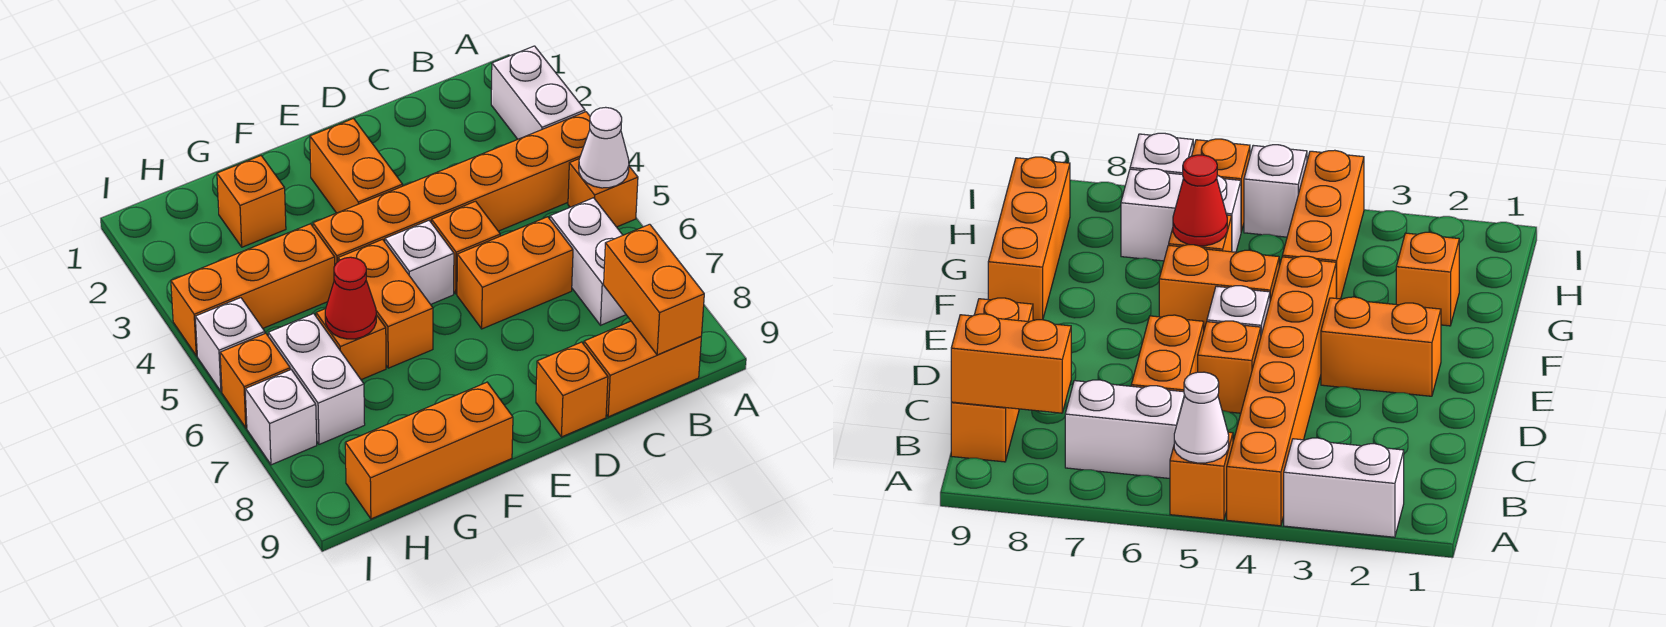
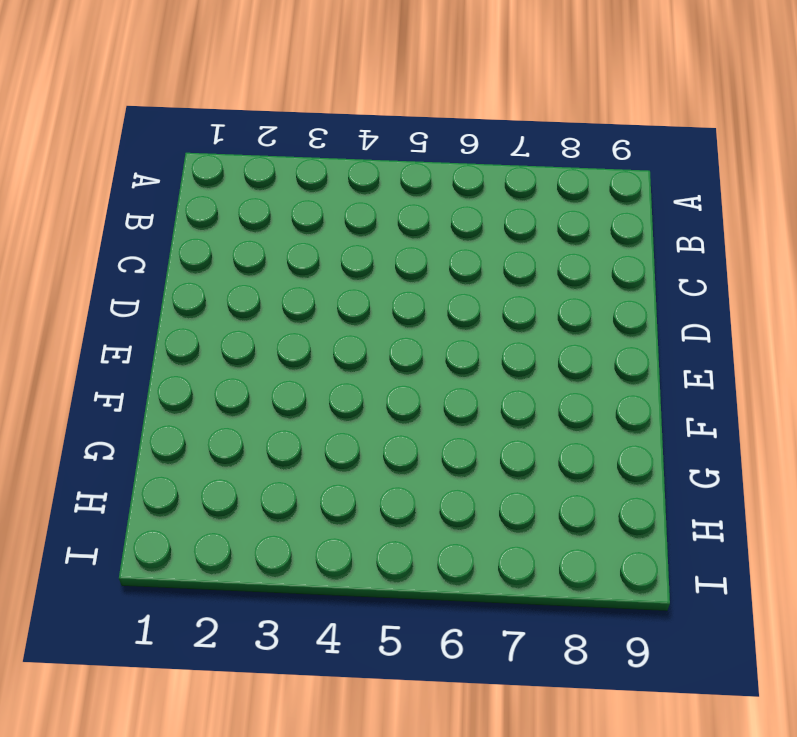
none -> white 1x2 brick [491,46,585,139]
none -> orange 1x6 brick [313,112,590,265]
none -> orange 1x1 brick [568,159,638,227]

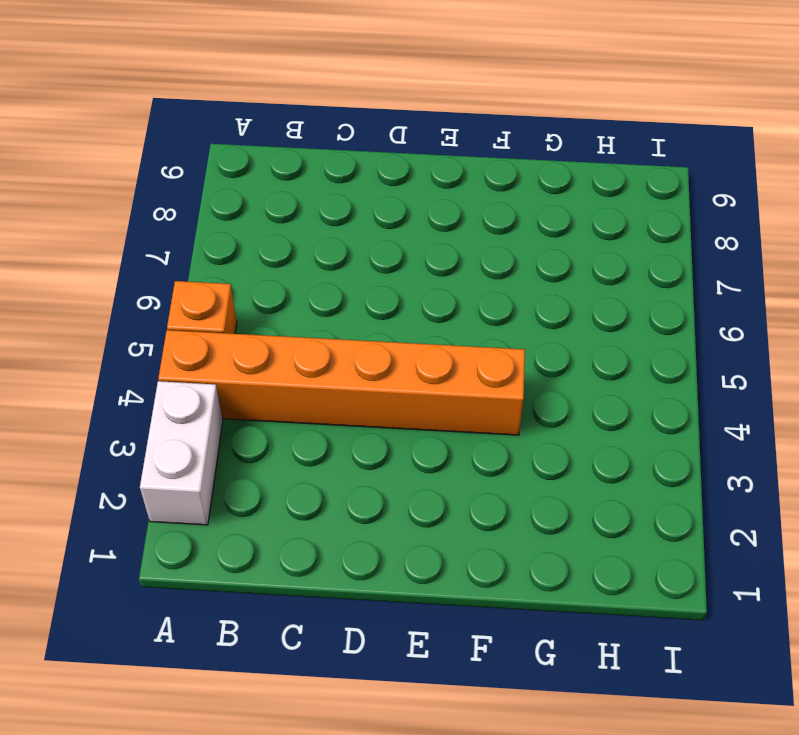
none -> white 1x2 brick [550,198,626,325]
none -> orange 1x2 brick [584,321,701,417]
none -> orange 1x2 brick [457,217,573,329]

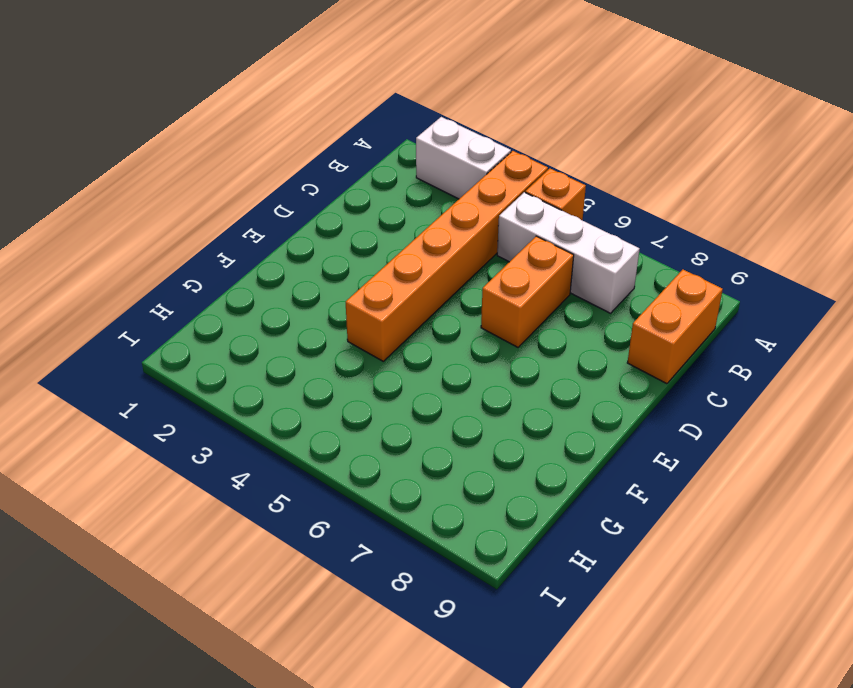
white 1x3 brick [497,192,640,313] -> white 1x2 brick [550,198,626,325]
none -> orange 1x1 brick [432,201,500,294]
none -> orange 1x1 brick [536,342,608,437]
none -> orange 1x2 brick [310,119,403,213]

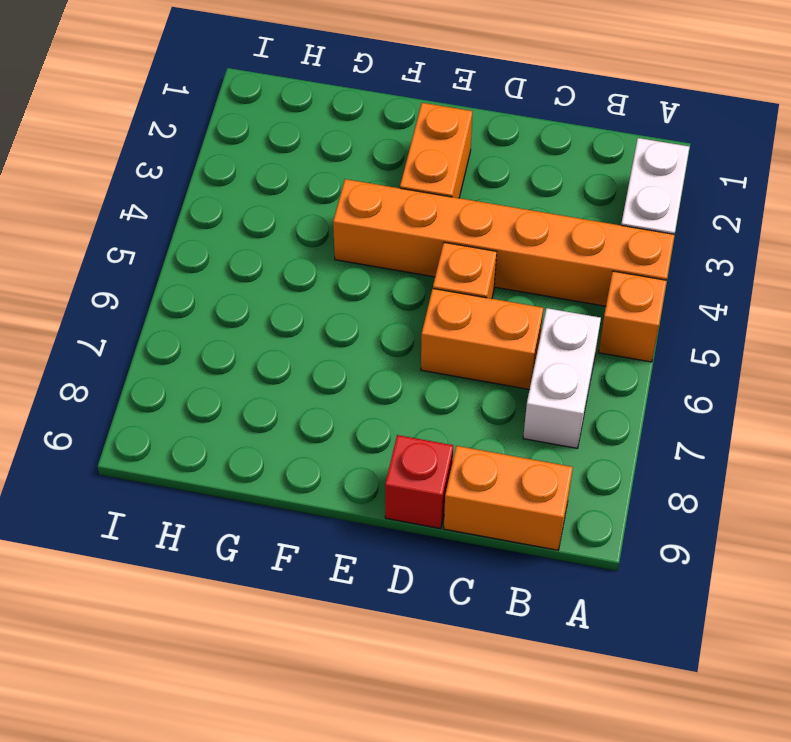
red 1x1 brick [385,435,453,529] -> orange 1x1 brick [536,342,608,437]
none -> white 1x1 brick [385,221,454,304]
none -> orange 1x2 brick [338,239,433,368]
none -> orange 1x3 brick [345,382,513,519]

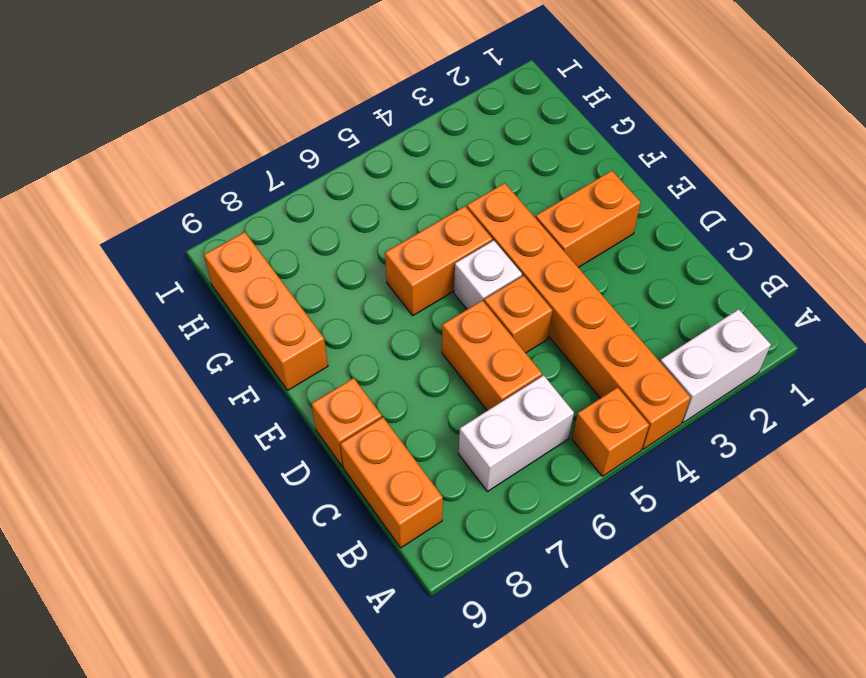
none -> orange 1x1 brick [217,156,286,247]
none -> orange 1x3 brick [171,224,335,356]
none -> orange 1x1 brick [316,309,386,380]

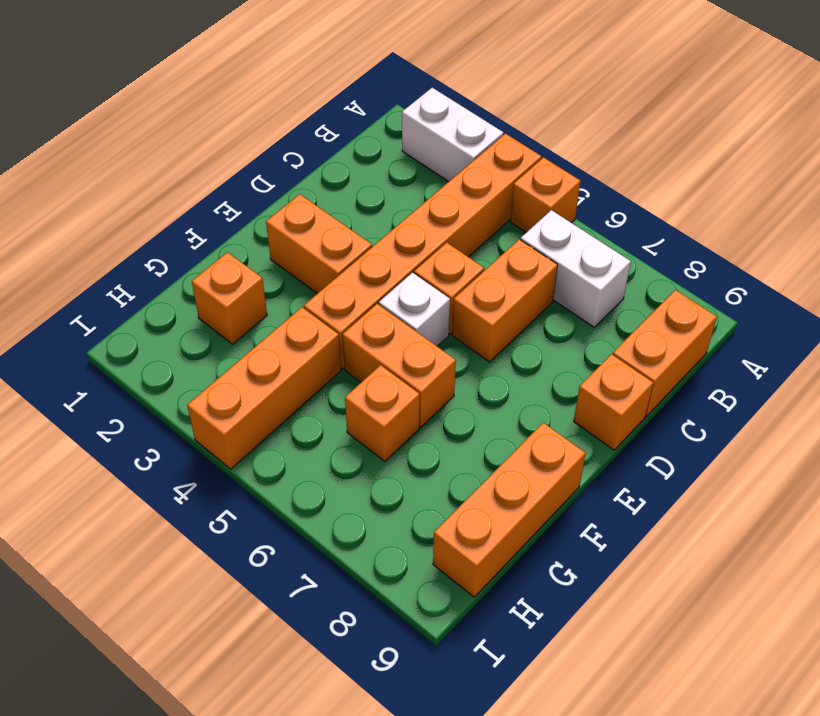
none -> white 1x2 brick [268,314,365,444]
none -> white 1x1 brick [195,298,265,392]
none -> orange 1x1 brick [220,333,290,428]

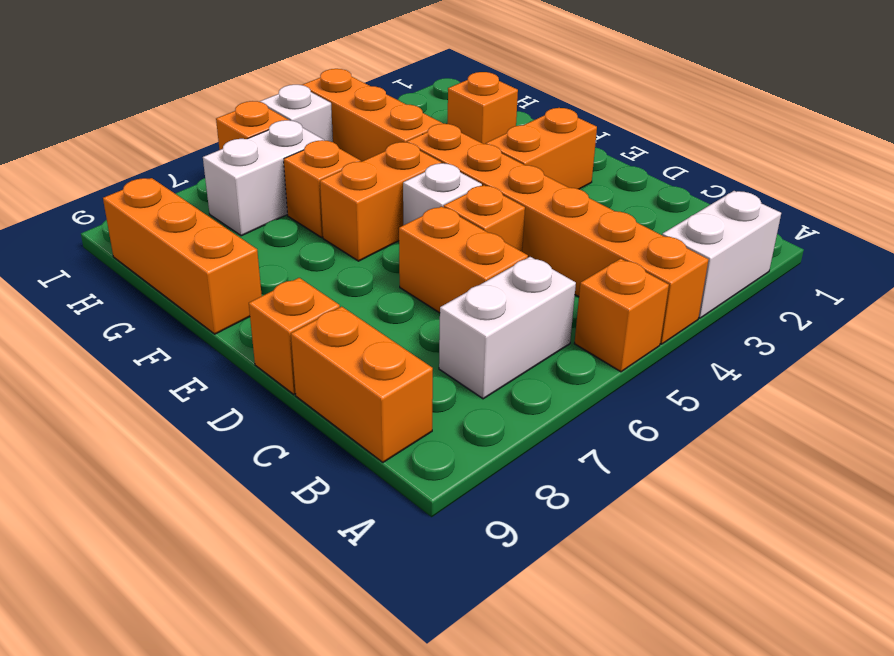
none -> white 1x1 brick [245,370,317,465]
none -> white 1x1 cone [579,107,629,188]
none -> orange 1x2 brick [604,224,704,355]

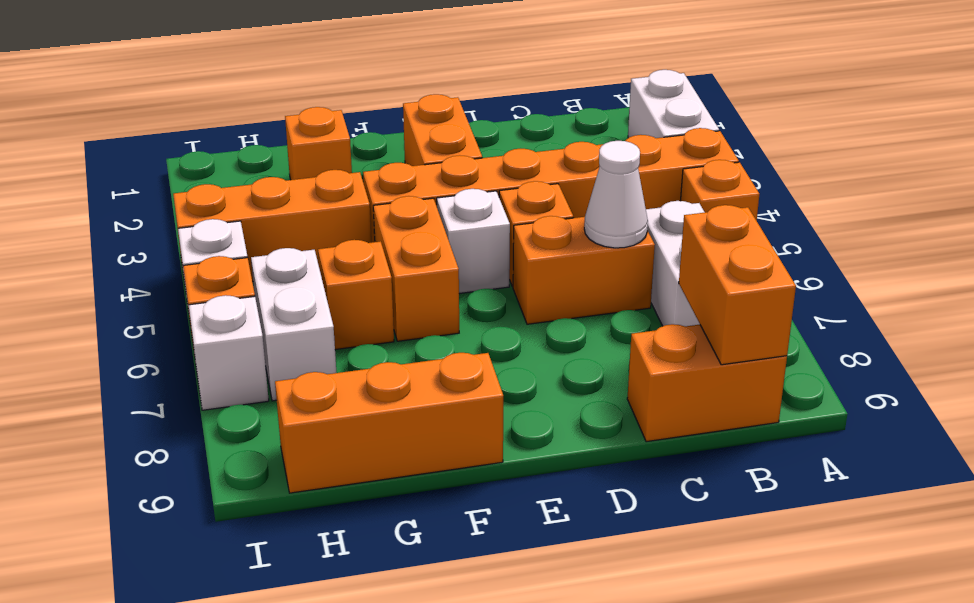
white 1x1 cone [584,141,648,248] -> white 1x1 cone moved to [579,107,629,188]
none -> orange 1x1 brick [536,342,608,437]
none -> red 1x1 cone [325,257,376,339]

